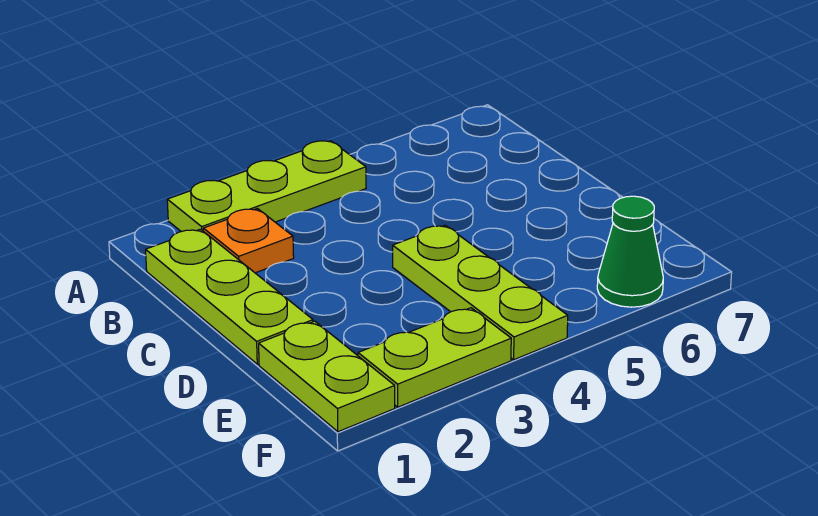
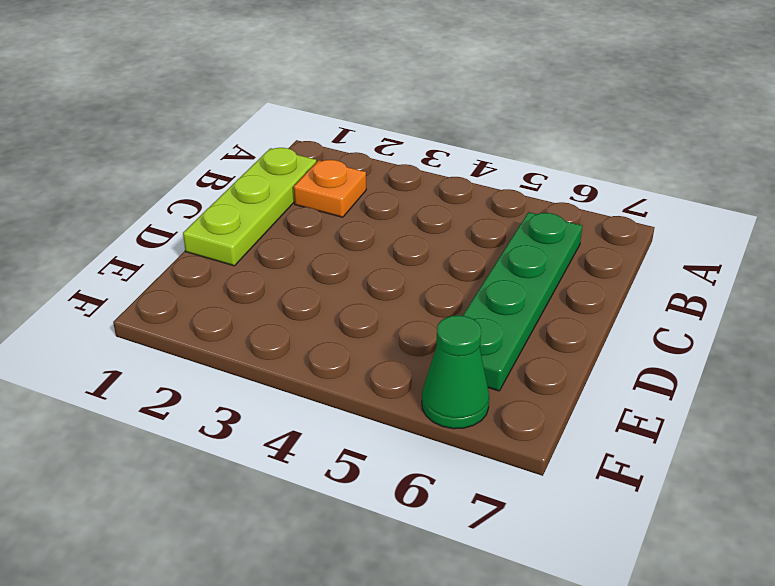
green 1x4 plate [463,212,582,391] -> none
none -> lime 1x3 plate [167,141,366,232]
none -> lime 1x3 plate [393,225,568,360]

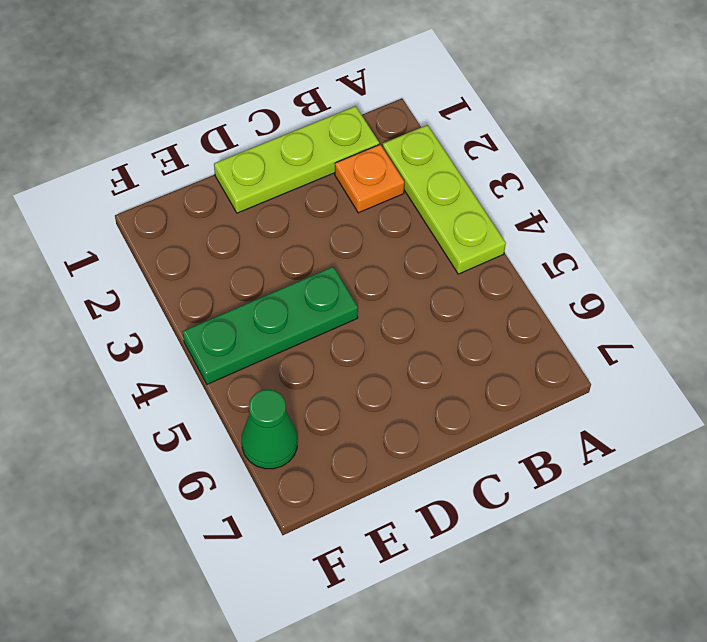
green 1x3 plate [182,267,358,384] -> lime 1x3 plate [393,225,568,360]
none -> lime 1x2 plate [259,321,395,432]
none -> lime 1x2 plate [358,308,511,407]

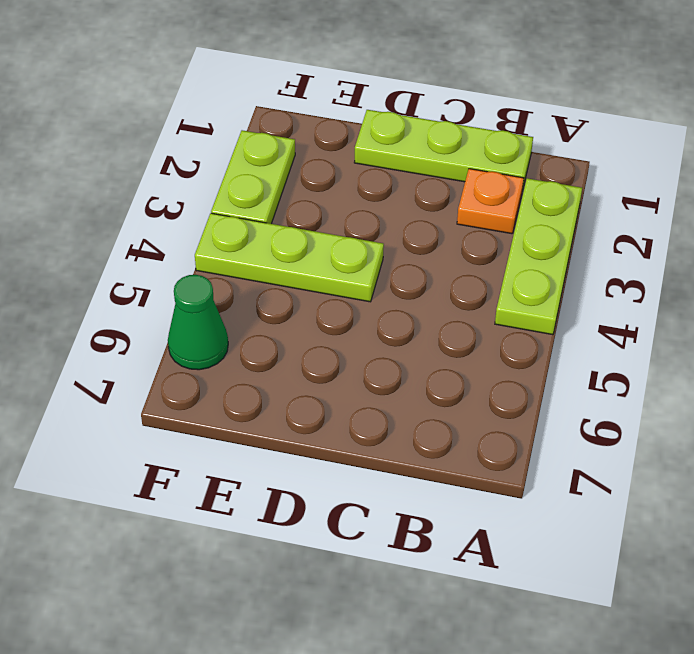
none -> lime 1x2 plate [259,321,395,432]

